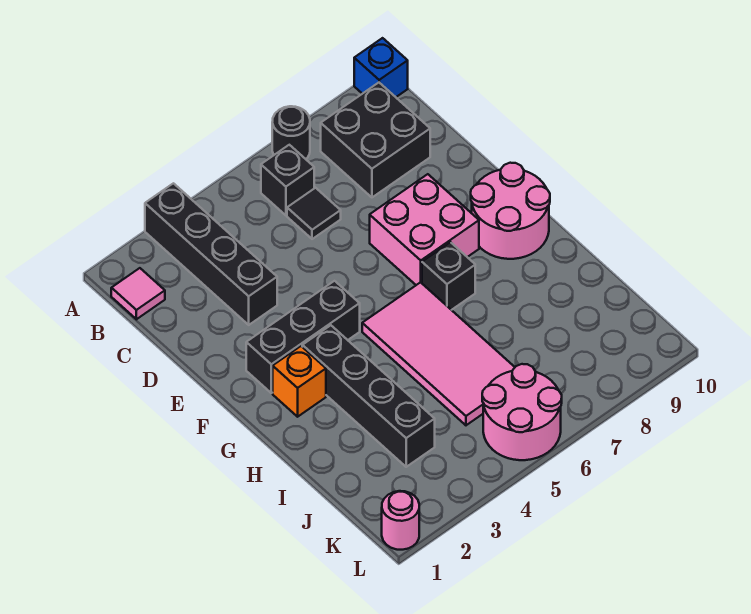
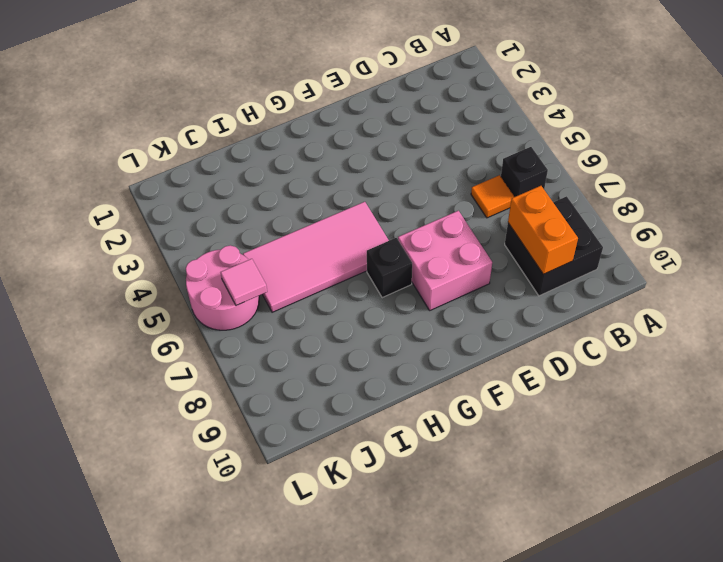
orange 1x1 tile [471,175,514,218] -> black 1x1 tile [287,188,341,239]
orange 1x2 brick [508,186,578,274] -> none
pink 1x1 tile [221,259,267,305] -> pink 1x1 tile moved to [111,268,165,319]
none -> black 1x4 brick [145,183,277,325]
none -> black 1x1 round brick [272,106,310,159]
none -> blue 1x1 brick [354,38,408,97]

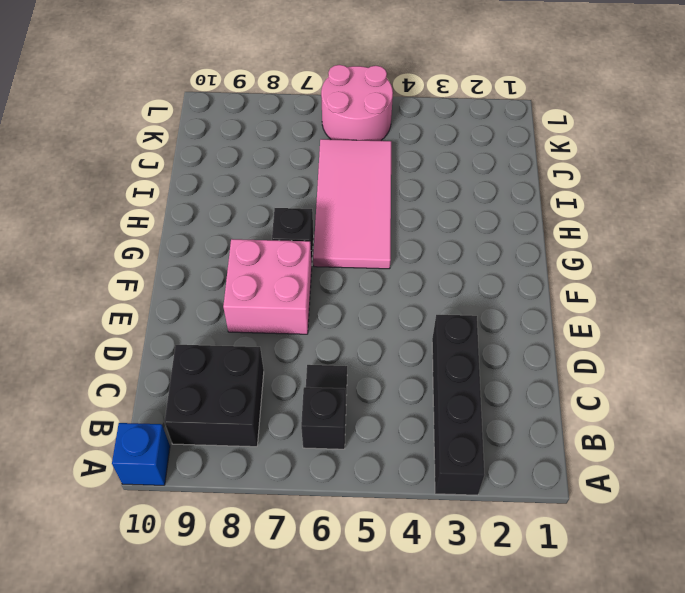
none -> black 1x1 round brick [272,106,310,159]
none -> pink 1x1 tile [111,268,165,319]
none -> black 1x3 brick [246,281,360,393]

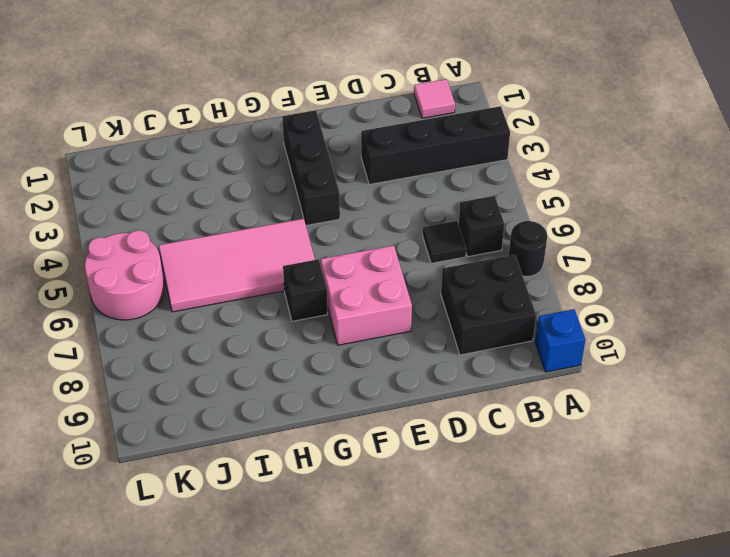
none -> pink 2x2 round brick [471,163,550,259]
none -> orange 1x1 brick [273,346,326,417]
none -> black 1x4 brick [302,325,435,467]

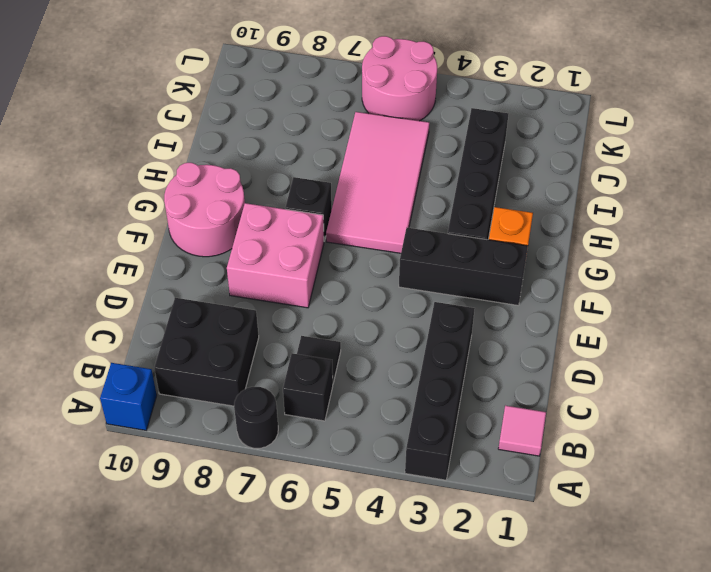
none -> pink 1x1 round brick [382,491,419,550]

